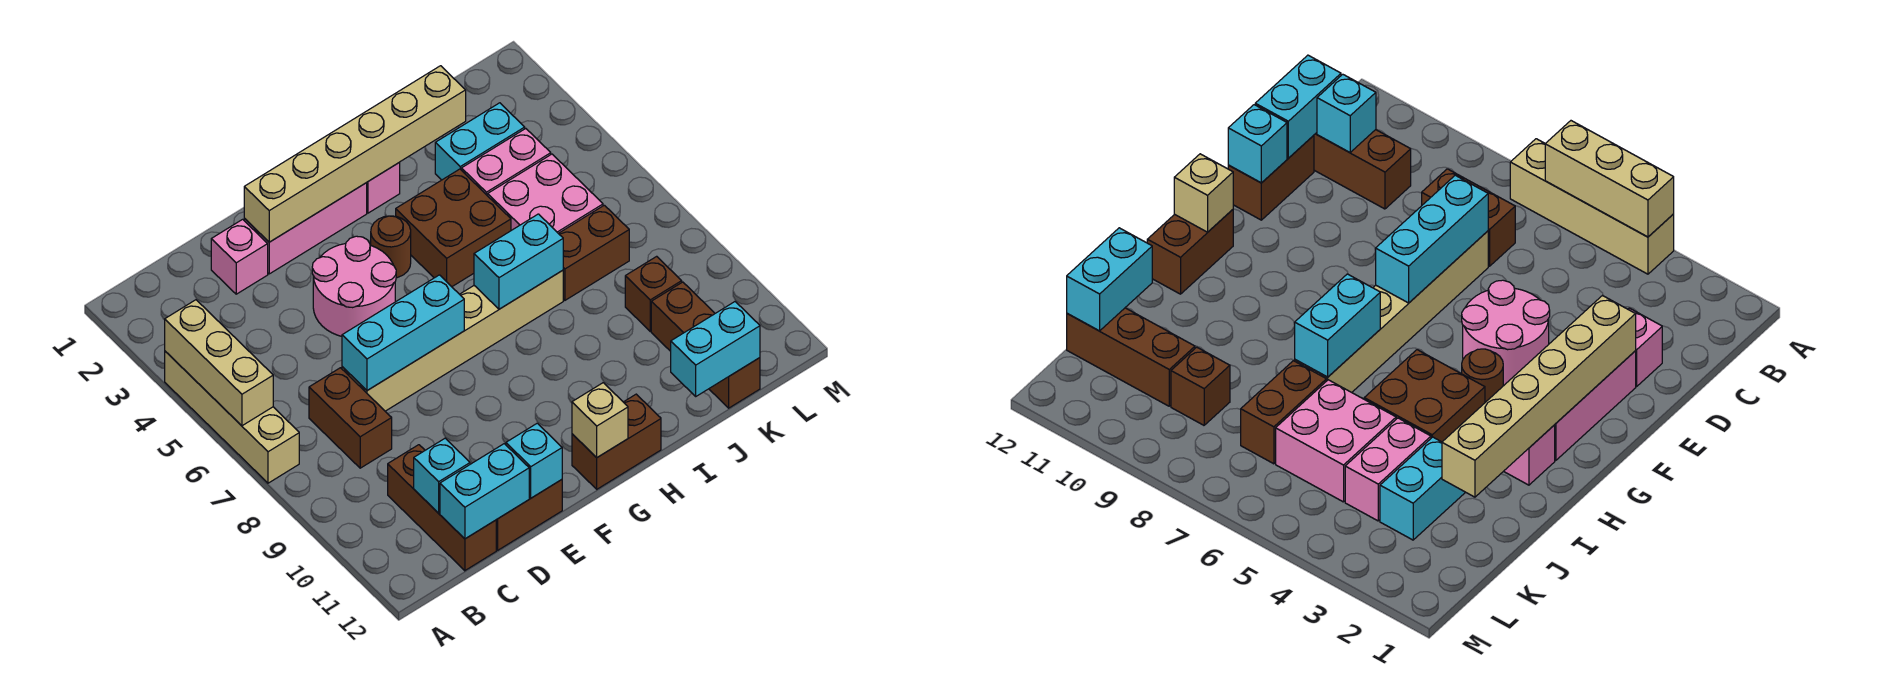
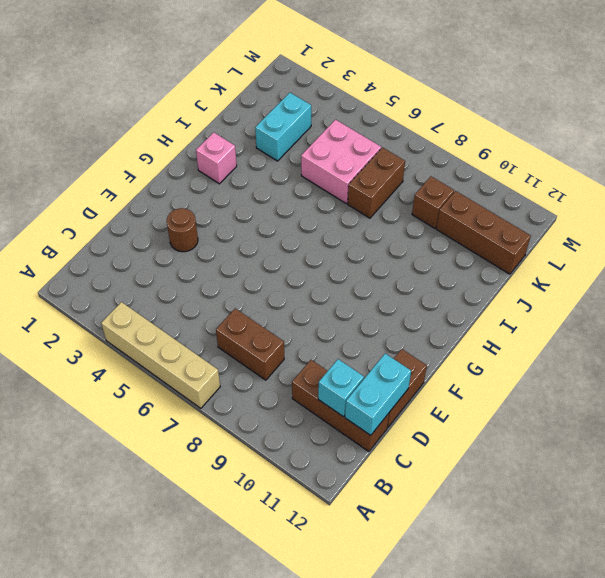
brown 1x1 round brick [167,208,198,252] -> brown 1x1 round brick moved to [371,216,411,278]
none -> pink 1x1 brick [211,219,268,294]
none -> tan 1x6 brick [342,270,563,411]
none -> pink 1x3 brick [244,183,367,274]

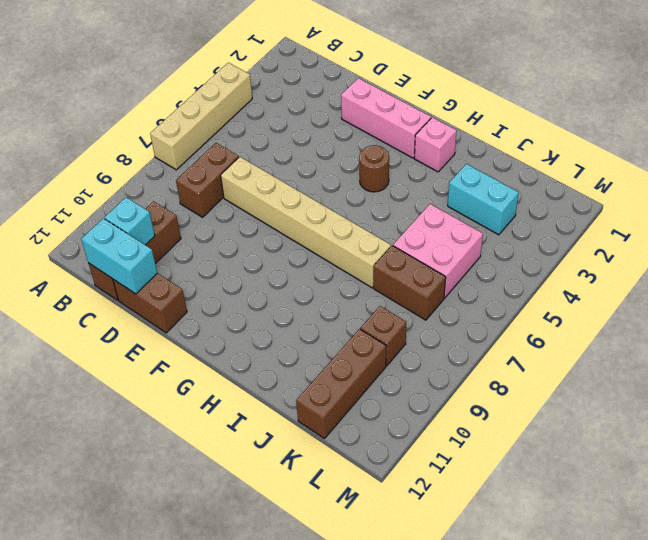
none -> pink 1x1 brick [211,219,268,294]
none -> pink 2x2 round brick [312,236,396,336]
none -> brown 1x2 brick [572,394,661,489]

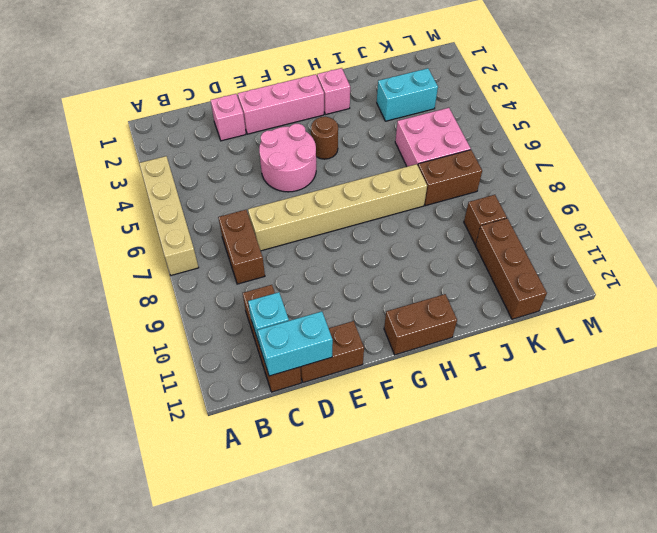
none -> brown 2x2 brick [396,169,511,287]
none -> pink 1x2 brick [462,129,551,196]
none -> tan 1x3 brick [165,300,273,426]

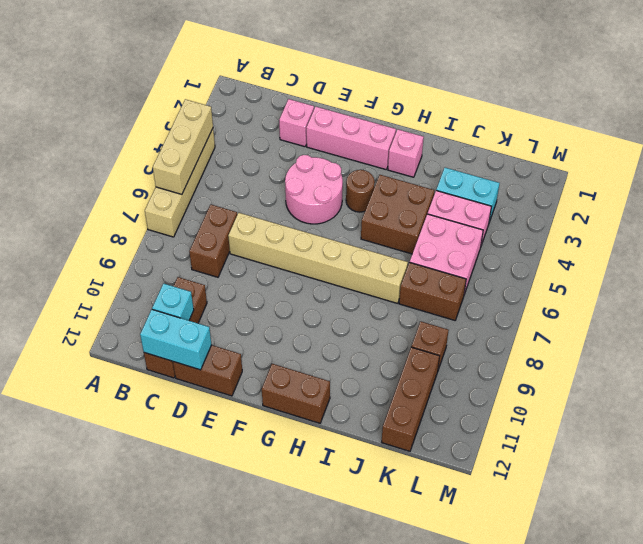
none -> cyan 1x3 brick [342,275,464,390]
none -> tan 1x6 brick [244,66,466,242]
none -> cyan 1x1 brick [506,423,562,498]

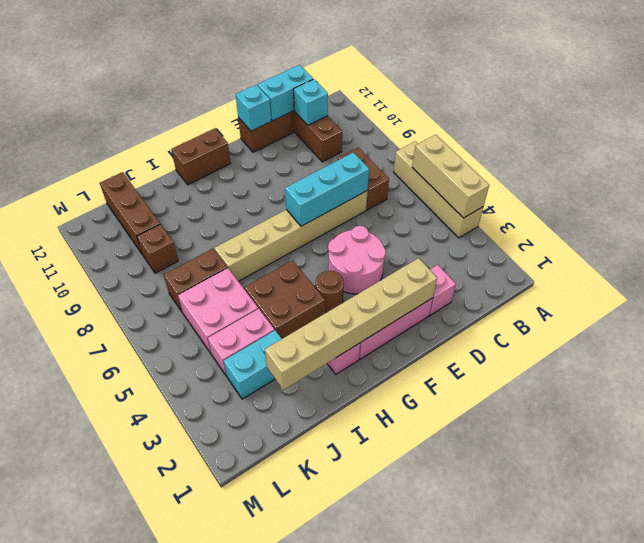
none -> tan 1x1 brick [572,383,628,458]
none -> cyan 1x2 brick [474,214,563,309]
none -> cyan 1x2 brick [671,302,760,396]

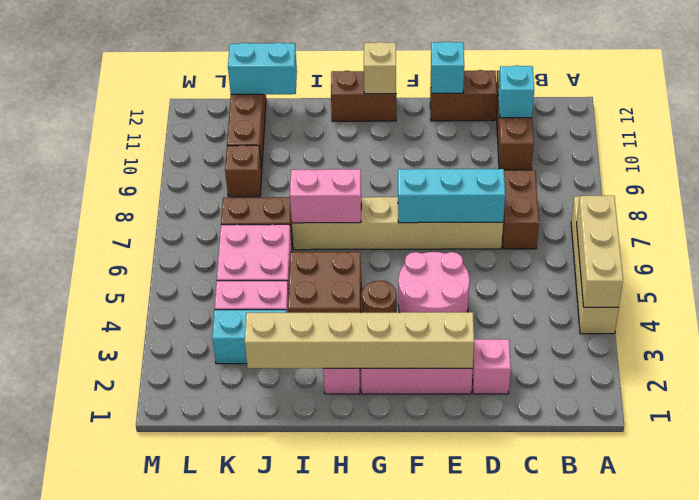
pink 1x2 brick [290,169,361,223] -> cyan 1x2 brick [474,214,563,309]
none -> cyan 1x2 brick [440,444,529,539]

